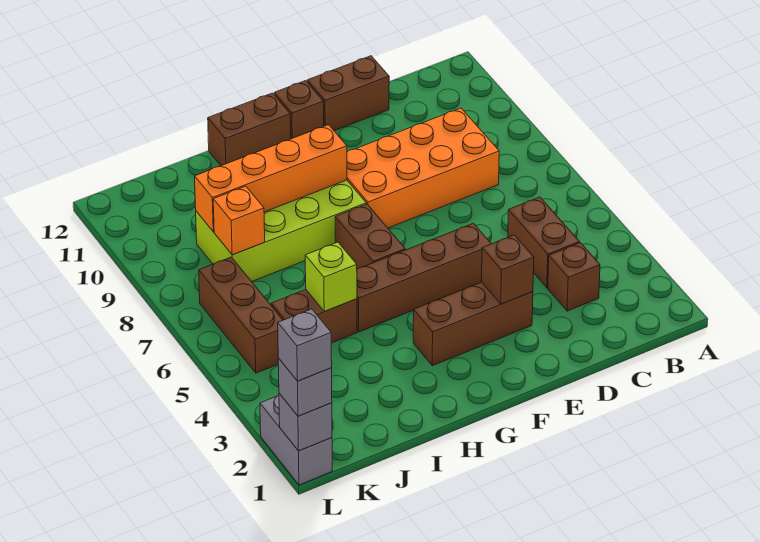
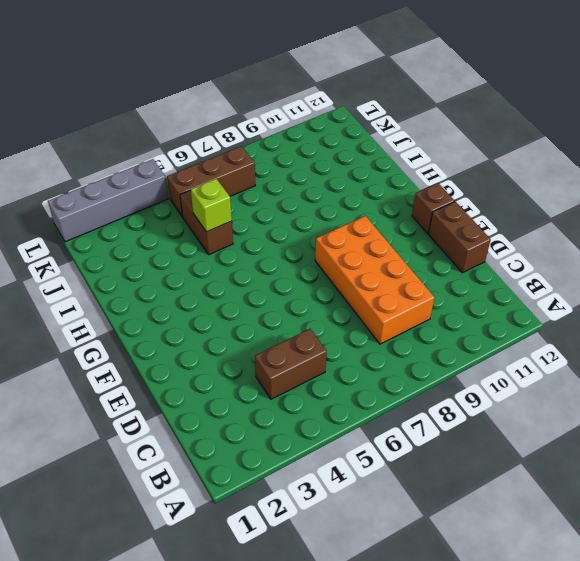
grey 1x4 brick [48,159,168,242] -> grey 1x2 brick [260,396,332,485]
none -> brown 1x1 brick [548,243,600,311]
none -> brown 1x3 brick [413,282,533,366]
none -> brown 1x4 brick [357,223,491,332]

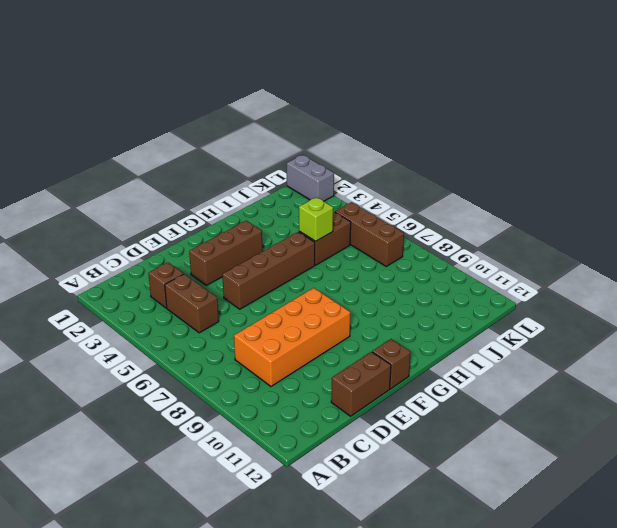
none -> brown 1x2 brick [335,204,405,269]
none -> lime 2x4 brick [196,180,366,282]
none -> brown 1x2 brick [208,93,291,166]

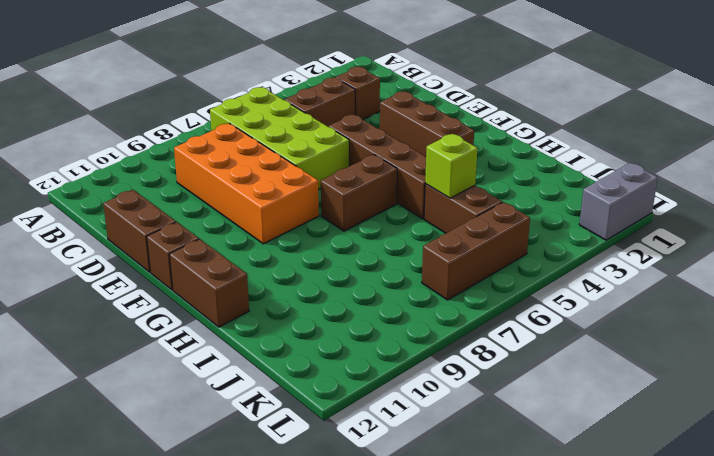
lime 2x4 brick [210,87,349,190] -> lime 2x4 brick moved to [196,180,366,282]
none -> brown 1x1 brick [482,235,534,304]
none -> orange 1x4 brick [195,125,347,232]
none -> orange 1x1 brick [213,186,265,255]

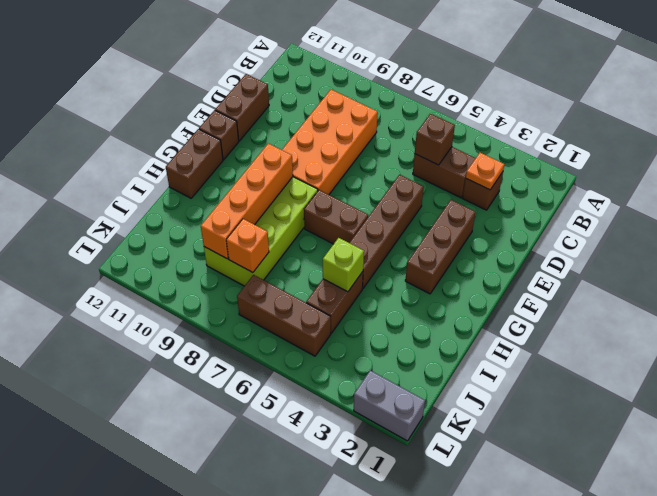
orange 1x1 plate [466,153,504,190] -> none
brown 1x1 brick [415,114,455,165] -> brown 1x1 brick moved to [482,235,534,304]
none -> grey 1x1 brick [279,393,332,451]
none -> grey 1x1 brick [278,358,332,416]
none -> grey 1x1 brick [278,309,332,381]

